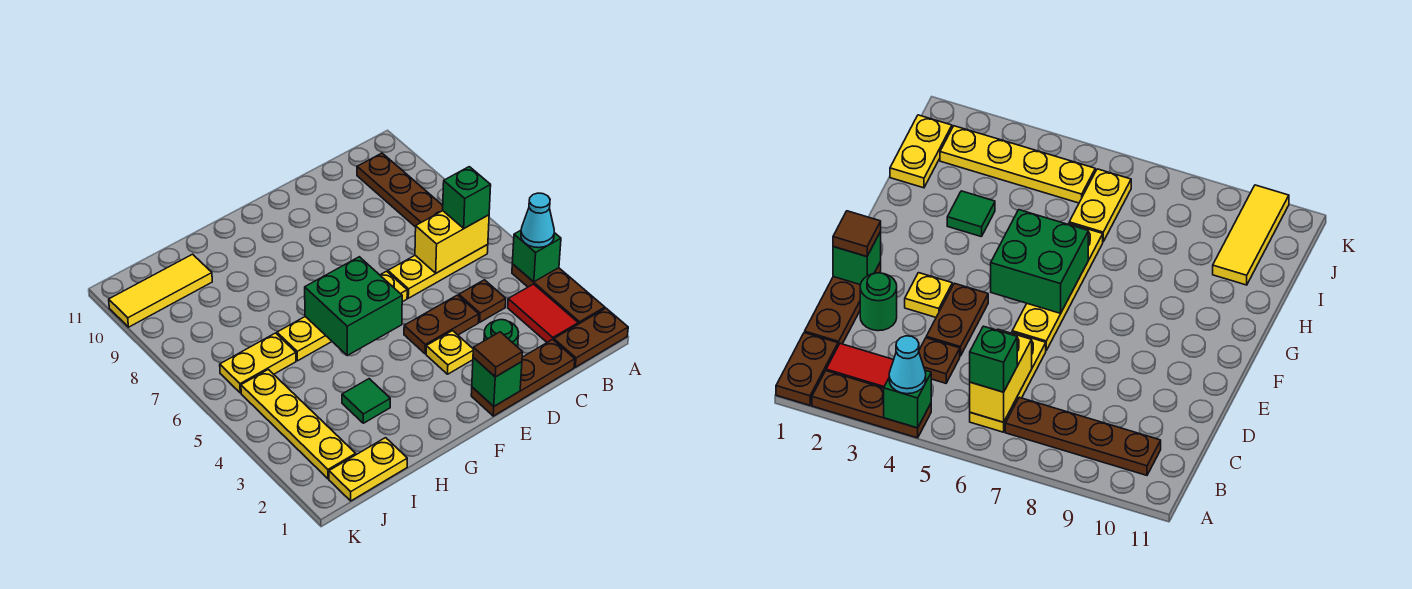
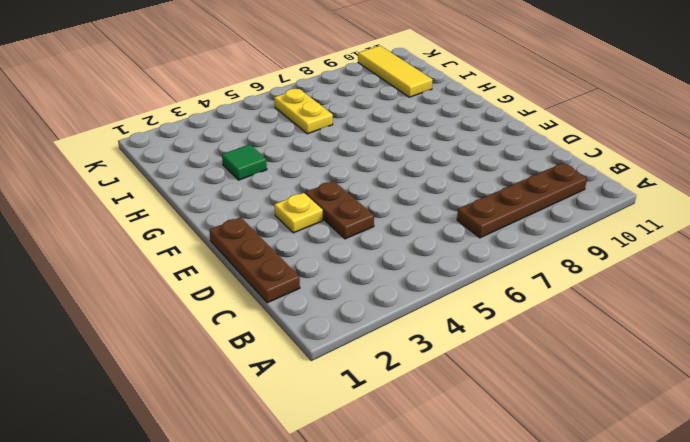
none -> brown 1x2 plate [554,308,628,367]
none -> brown 1x3 plate [512,264,605,324]
none -> red 1x2 tile [508,284,578,342]

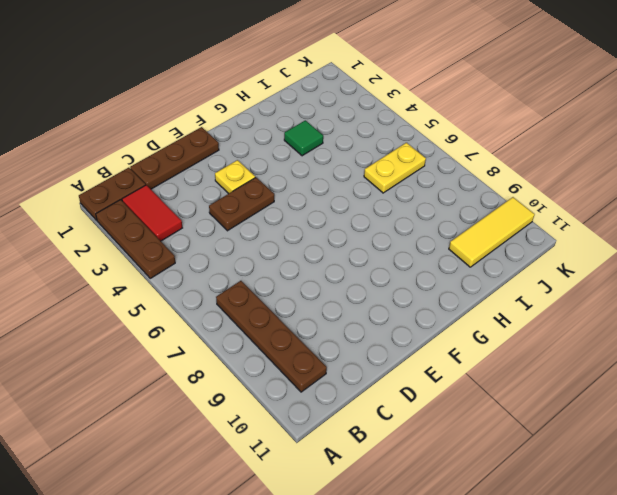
none -> yellow 1x3 plate [388,245,488,298]
none -> brown 1x1 plate [459,280,506,322]
none -> green 1x1 round brick [484,320,519,347]

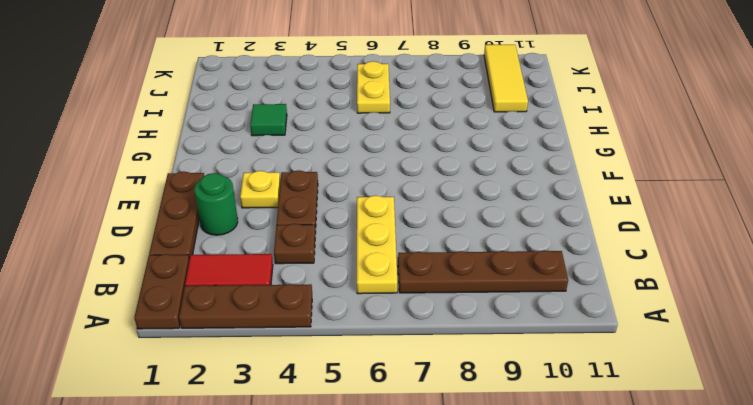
none -> yellow 1x4 plate [277,271,407,361]
none -> yellow 1x2 plate [329,438,407,501]
none -> yellow 1x4 plate [241,370,356,479]

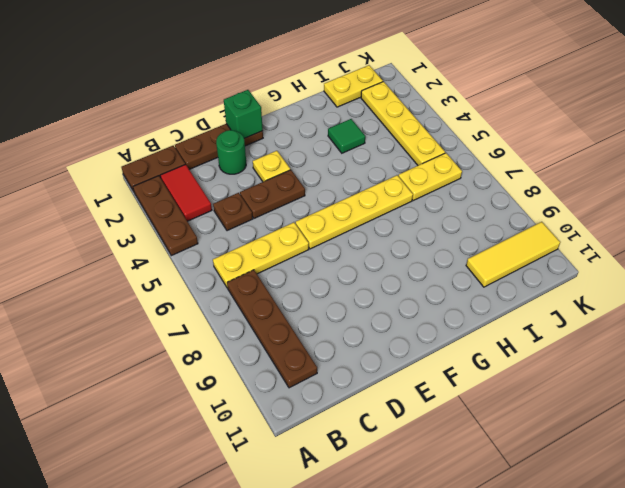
none -> green 1x1 brick [512,230,561,282]
none -> yellow 1x2 brick [415,211,489,273]
none -> green 2x2 brick [305,257,402,356]

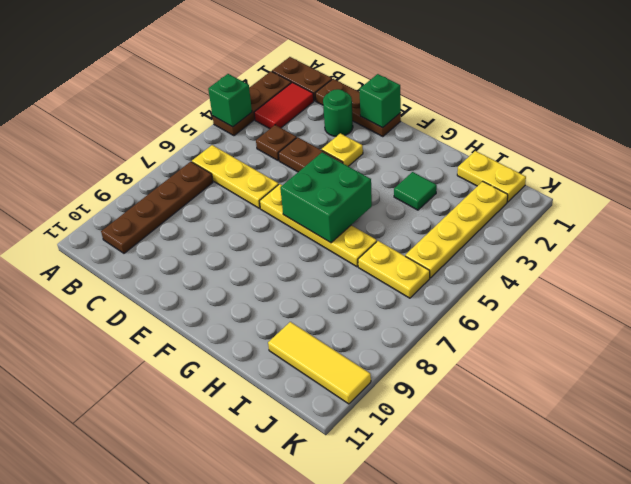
none -> yellow 1x2 brick [415,211,489,273]
none -> cyan 1x1 cone [521,193,554,248]
none -> green 1x1 brick [443,167,491,228]

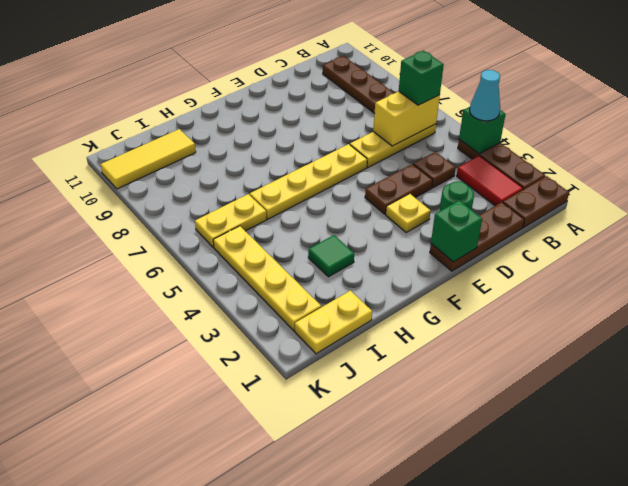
none -> green 2x2 brick [305,257,402,356]
none -> brown 1x1 tile [473,332,523,377]

